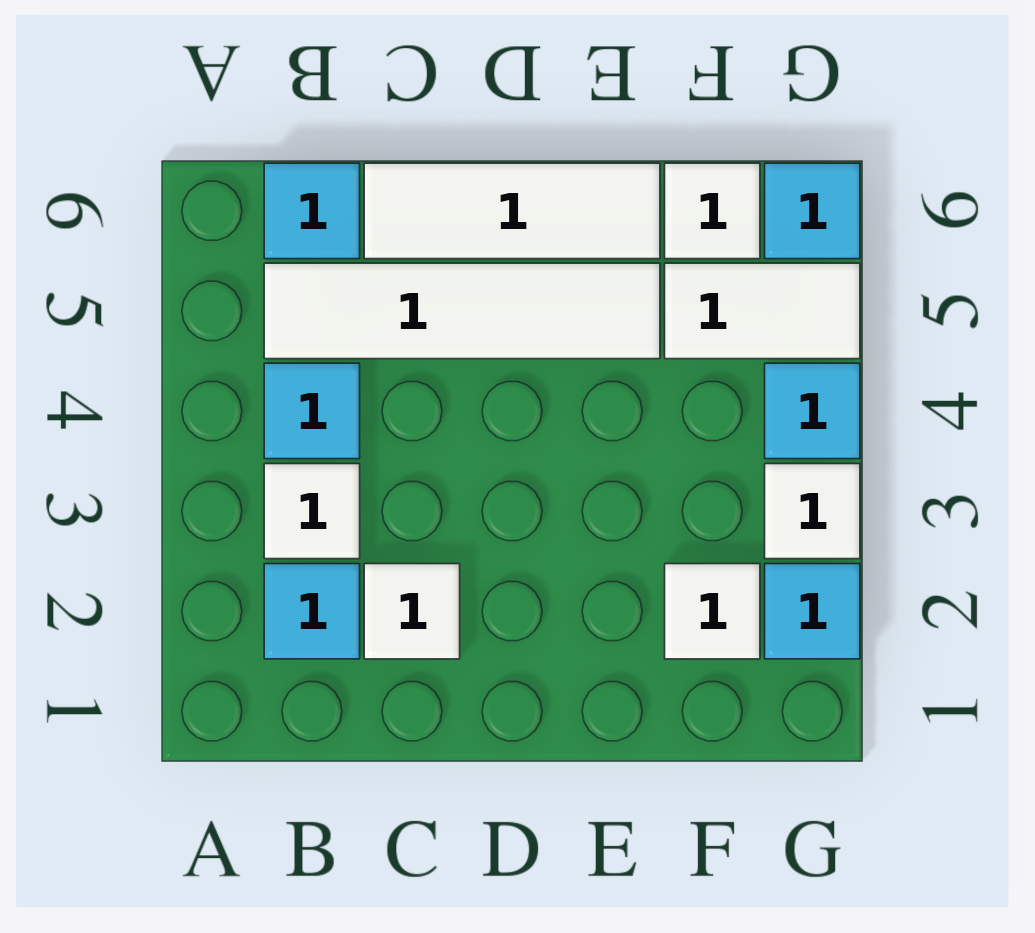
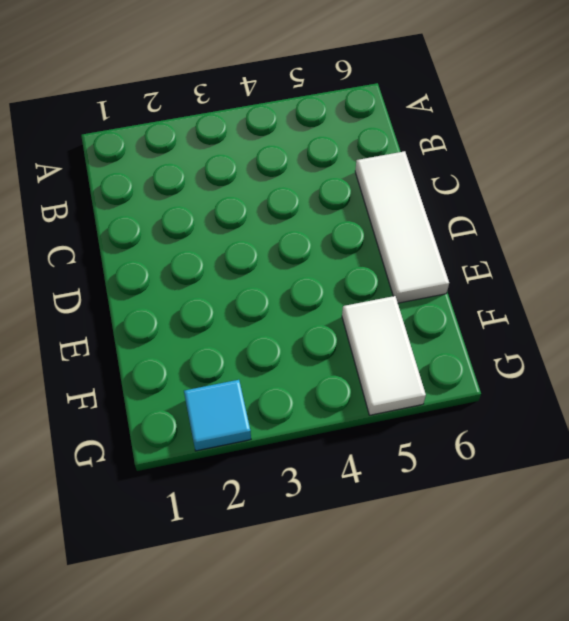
none -> cyan 1x1 tile [264,564,360,659]
none -> white 1x1 tile [264,464,360,559]
none -> cyan 1x1 tile [264,363,360,459]

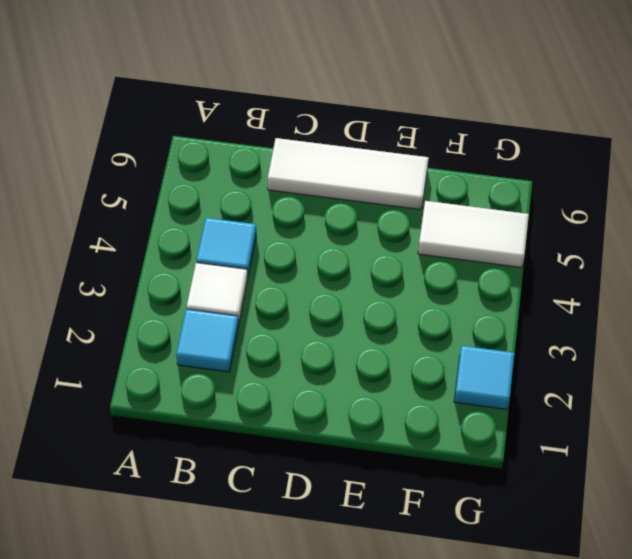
none -> white 1x4 tile [264,263,660,359]
none -> cyan 1x1 tile [264,163,360,259]
none -> white 1x1 tile [364,564,460,659]

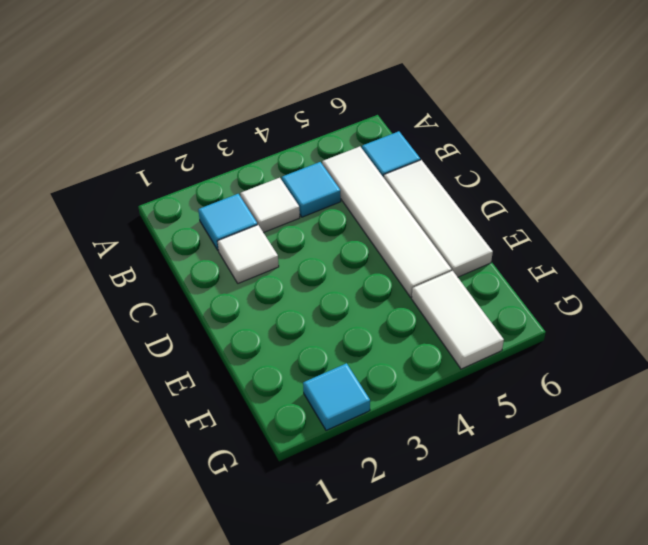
none -> white 1x1 tile [665,564,760,659]
none -> white 1x1 tile [665,163,760,259]
none -> white 1x1 tile [765,464,860,559]

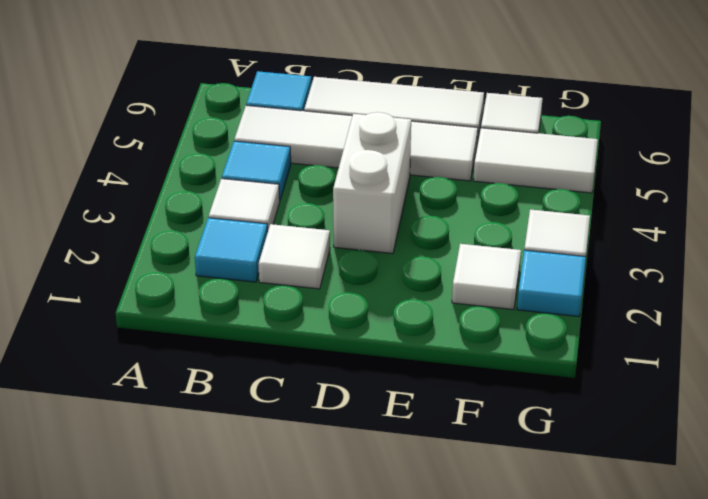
white 1x2 brick [333,112,411,253] -> none
none -> cyan 1x1 tile [765,363,860,459]
none -> cyan 1x1 tile [765,163,860,259]

